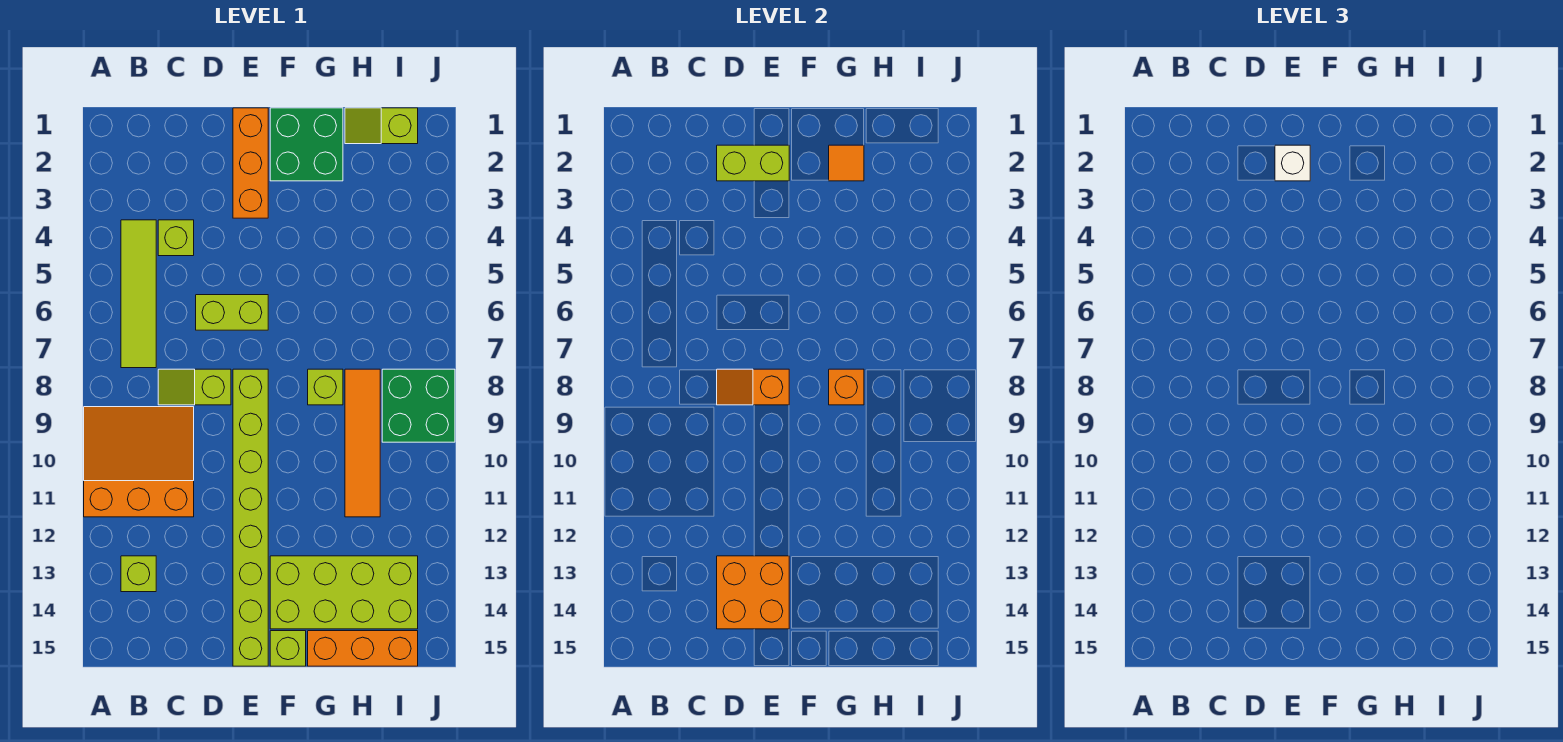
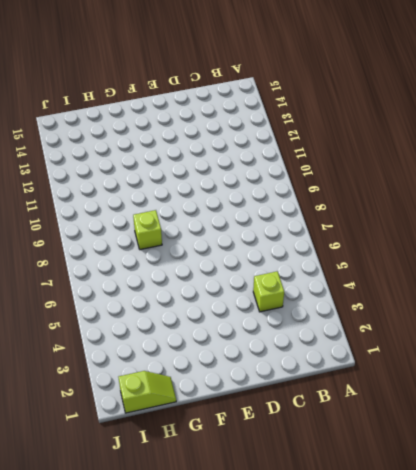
none -> orange 3x3 slope [84,407,194,517]
none -> lime 1x4 tile [121,220,156,368]
none -> lime 1x1 brick [121,556,156,592]

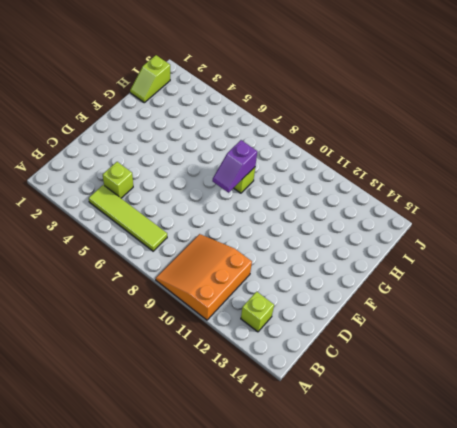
purple 1x2 slope [212,140,257,193] -> orange 1x1 brick [829,369,864,405]
none -> lime 1x2 slope [158,369,231,405]
none -> lime 1x2 brick [196,295,268,330]
none -> orange 1x3 brick [233,108,268,218]

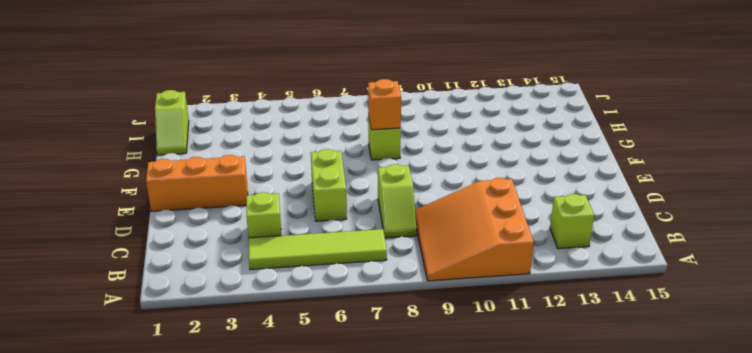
none -> lime 1x8 brick [233,369,268,666]
none -> green 2x2 brick [270,108,343,181]
none -> lime 2x4 brick [270,556,418,629]

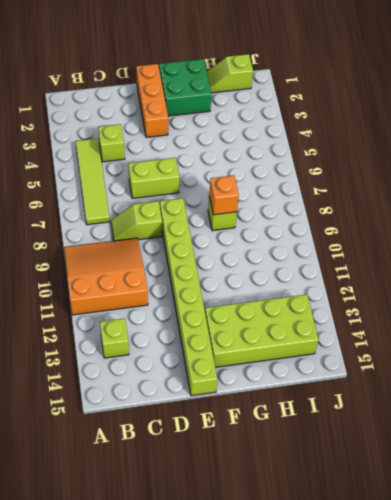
none -> lime 1x1 brick [270,631,306,666]
none -> orange 1x3 brick [308,631,418,666]
none -> orange 1x4 tile [345,369,380,517]

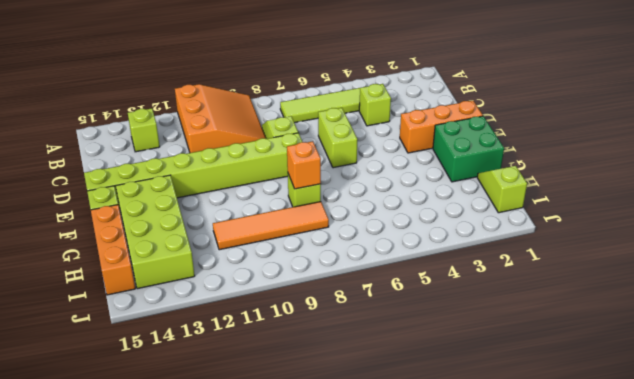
none -> green 2x2 brick [382,369,455,442]
none -> lime 1x2 brick [717,145,789,181]
none -> orange 1x2 slope [717,369,789,405]

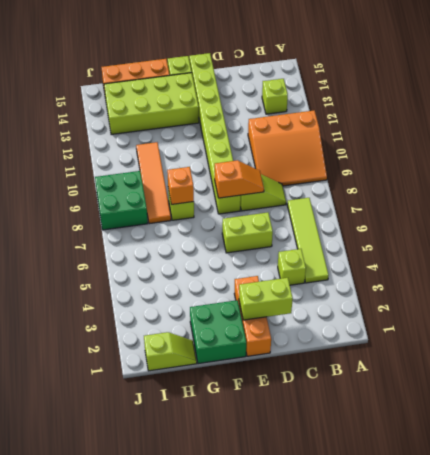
none -> orange 2x2 brick [717,556,789,629]
none -> orange 1x1 tile [829,145,864,181]
none -> white 1x1 brick [1275,145,1310,181]

